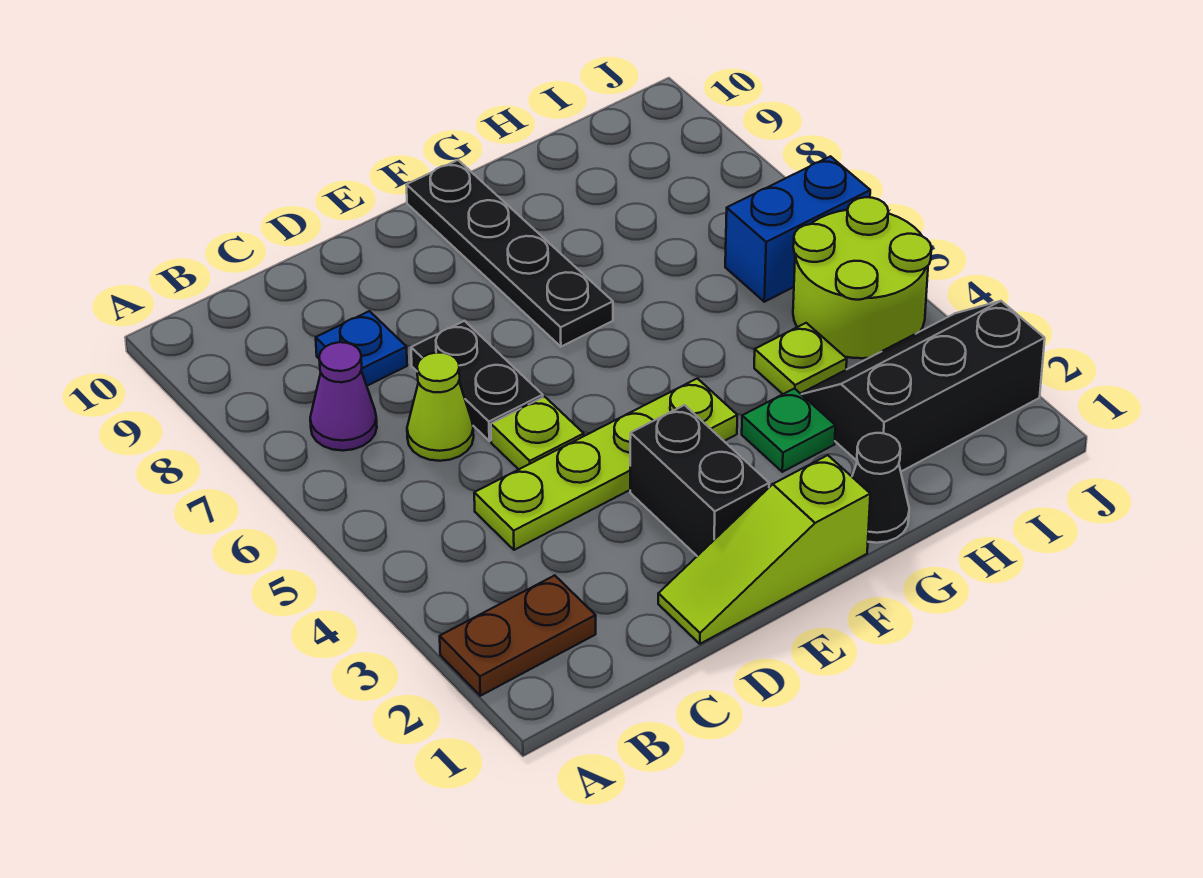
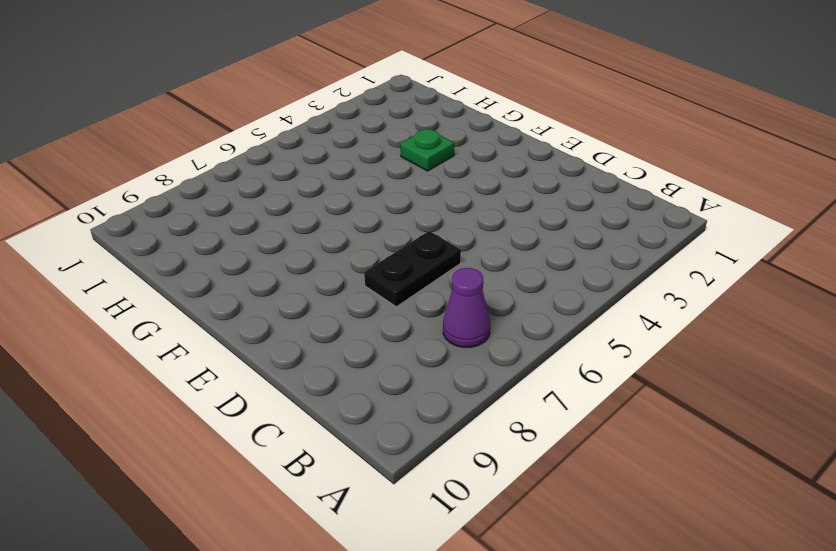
none -> brown 1x2 plate [440,575,596,696]
none -> lime 1x4 plate [474,378,737,550]
none -> lime 1x1 cone [407,352,474,461]

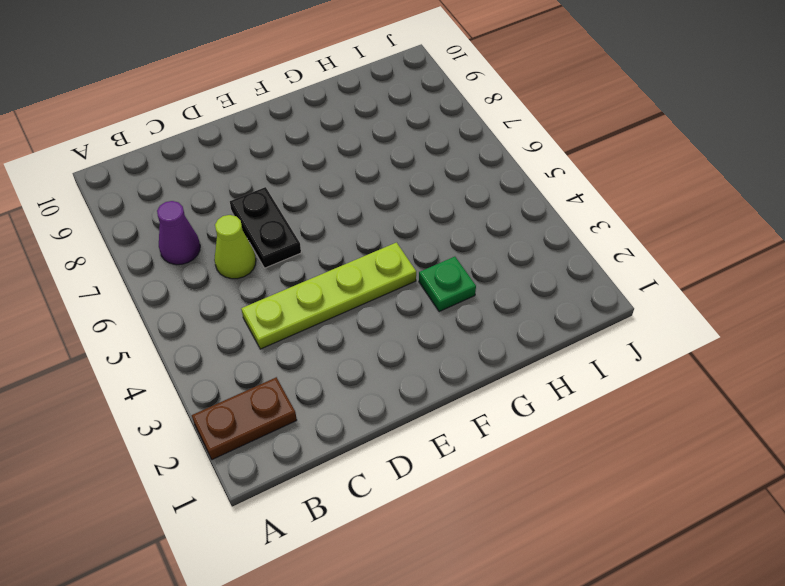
none -> blue 1x1 plate [316,311,407,386]
none -> lime 1x3 slope [658,455,870,644]
none -> lime 1x1 plate [491,397,584,469]

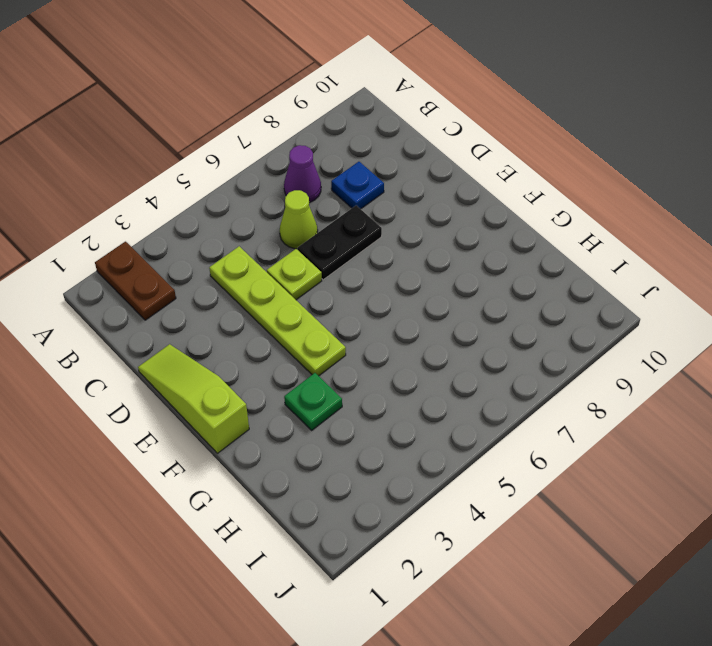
none -> black 1x2 brick [630,405,769,556]
none -> black 1x4 plate [406,160,613,347]
none -> black 1x1 cone [852,433,909,543]

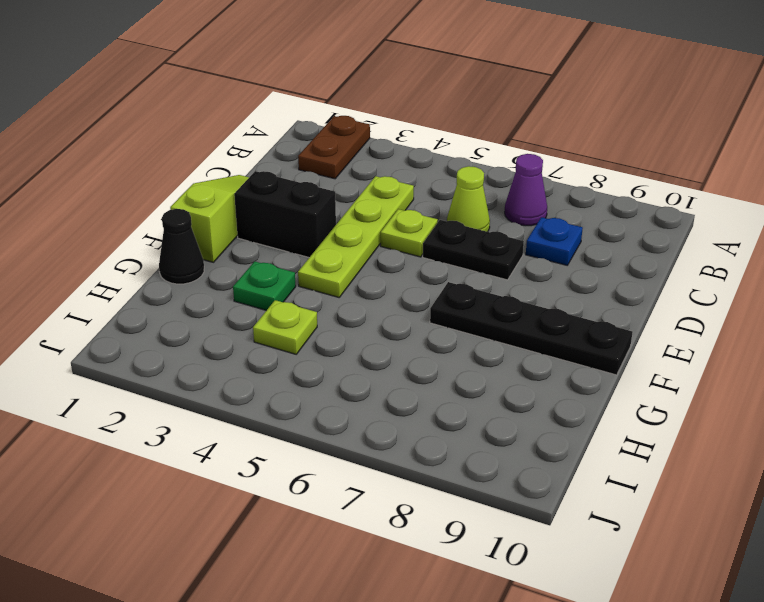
none -> black 2x3 slope [801,301,1045,471]
none -> lime 2x2 round brick [793,197,931,358]
none -> blue 1x2 brick [725,156,870,302]

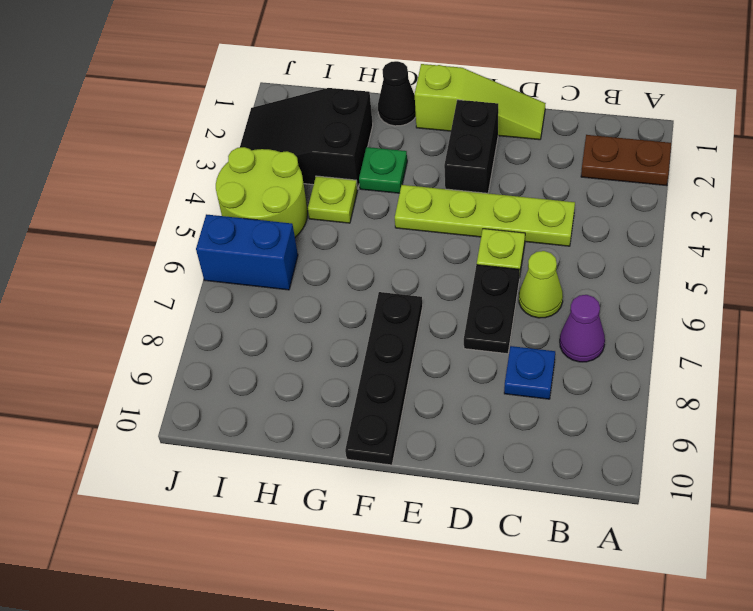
black 2x3 slope [240,88,373,189] -> black 2x3 slope turned to [801,301,1045,471]

